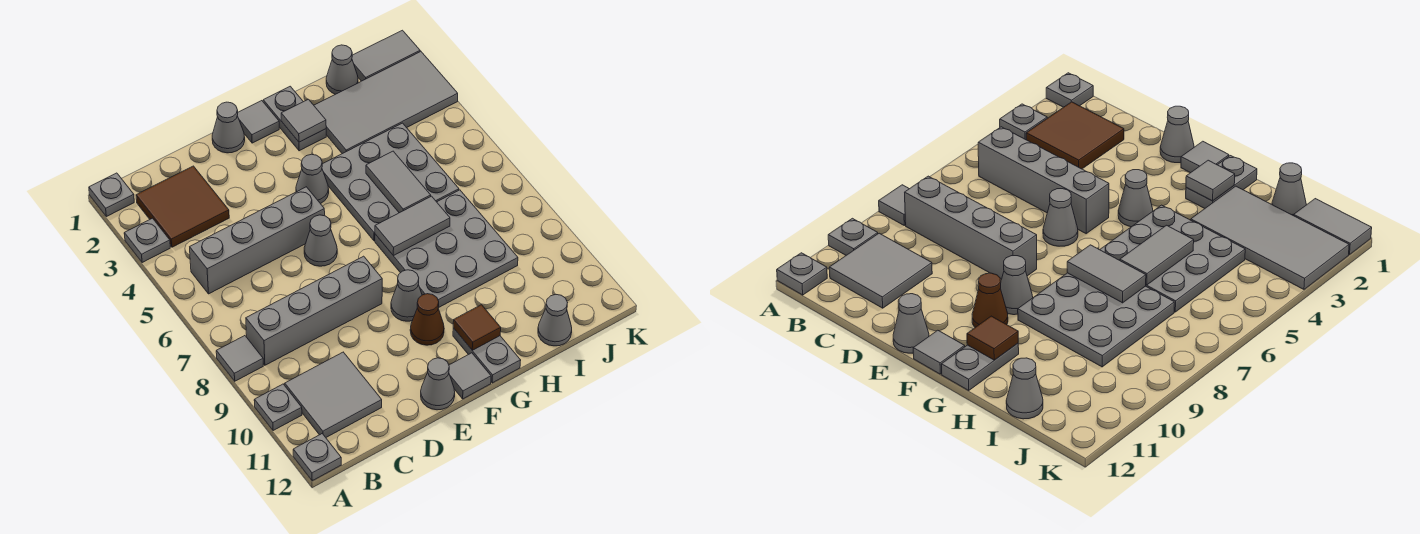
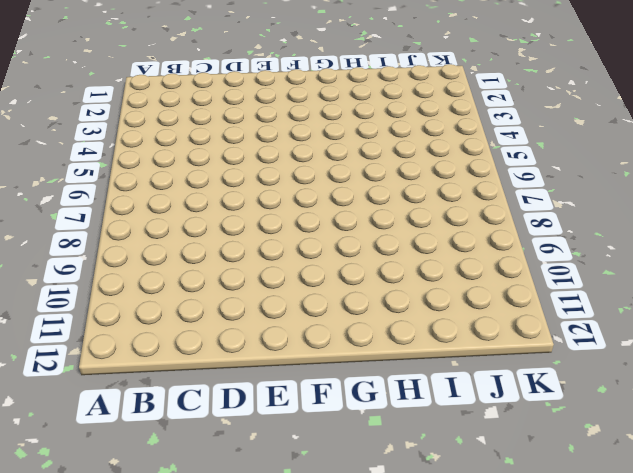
none -> grey 1x1 plate [89,173,134,217]
none -> grey 1x1 plate [124,218,170,263]
none -> grey 1x1 tile [216,336,263,381]

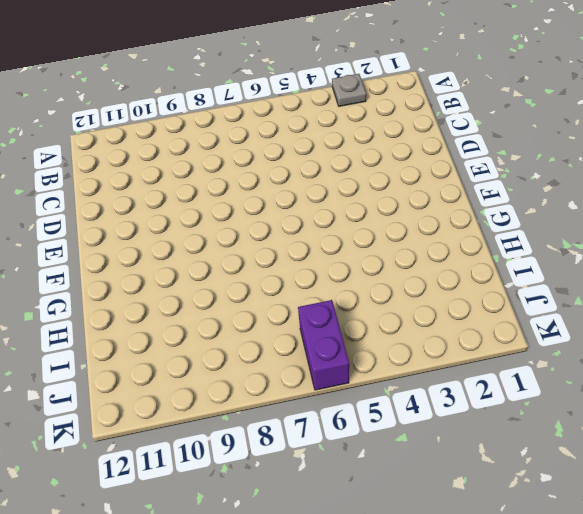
purple 1x2 brick [298,300,349,390] -> none
none -> grey 1x1 plate [89,173,134,217]
none -> grey 1x1 tile [216,336,263,381]
none -> grey 1x1 plate [254,384,302,431]

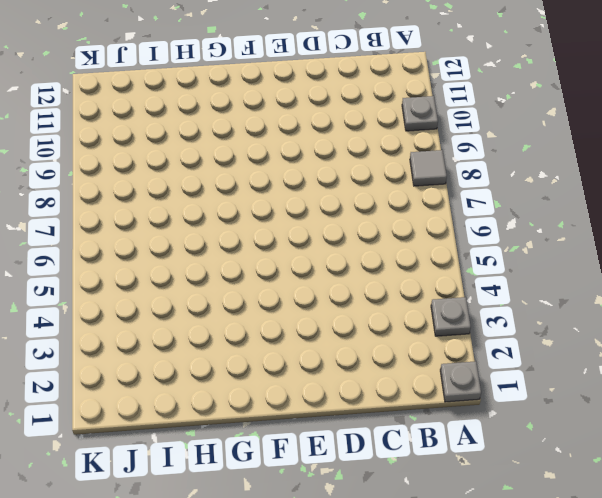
none -> grey 1x1 plate [293,434,341,481]
none -> brown 2x2 tile [136,166,229,247]
none -> grey 1x4 brick [190,187,325,294]

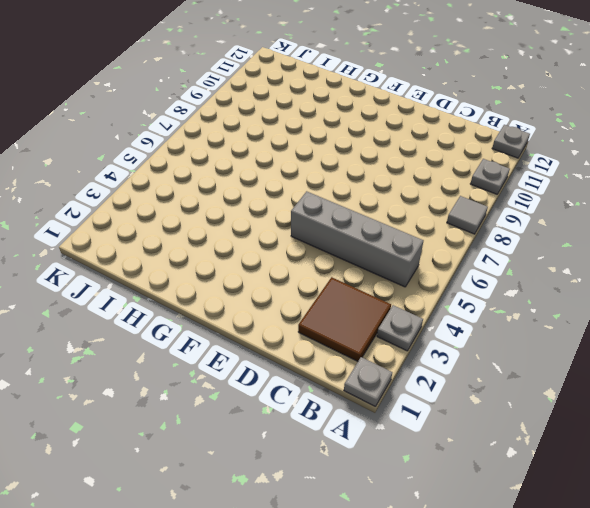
none -> grey 1x4 brick [246,256,382,365]
none -> grey 2x2 tile [285,352,382,437]
none -> grey 1x1 cone [212,102,245,153]

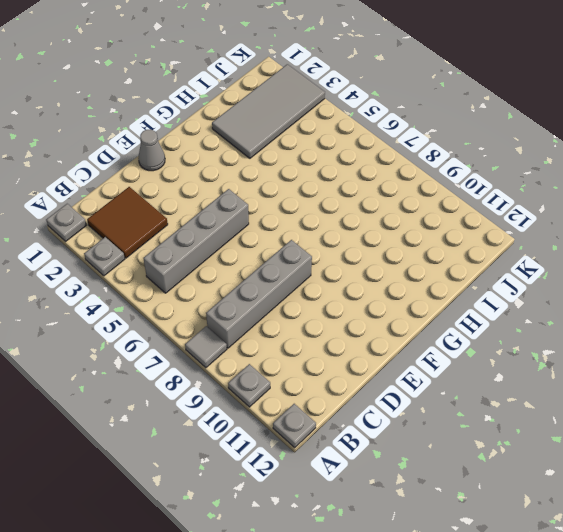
none -> grey 2x2 tile [285,352,382,437]
none -> grey 1x1 cone [304,215,337,266]
none -> grey 1x1 cone [421,358,455,410]

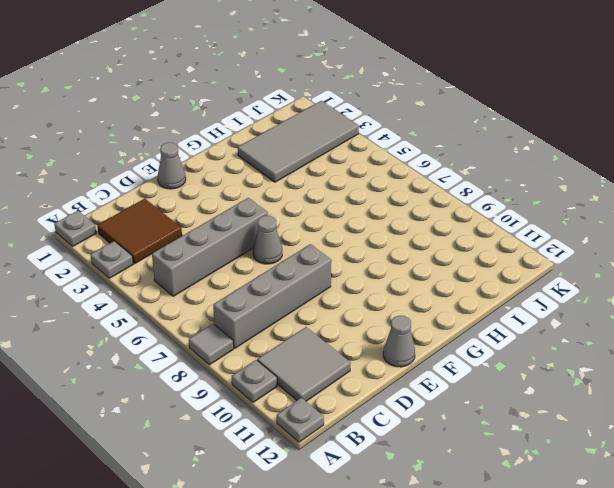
none -> grey 1x1 tile [237,101,279,143]
none -> grey 1x1 cone [296,154,329,204]
none -> grey 1x1 cone [391,270,422,321]

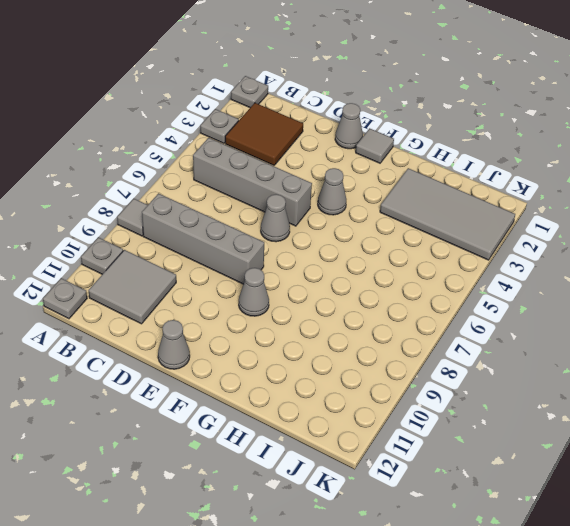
none -> brown 1x1 cone [410,294,444,345]
none -> grey 1x1 tile [449,353,491,399]
none -> grey 1x2 plate [263,86,326,151]

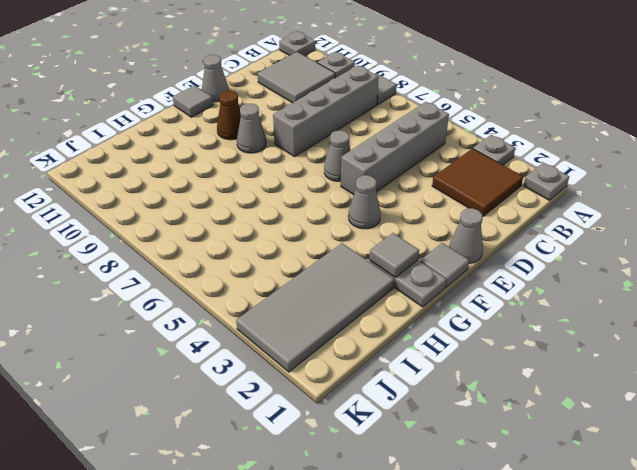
none -> grey 3x3 plate [322,123,459,241]
none -> grey 3x3 plate [375,190,518,308]
none -> grey 1x2 plate [453,328,521,383]

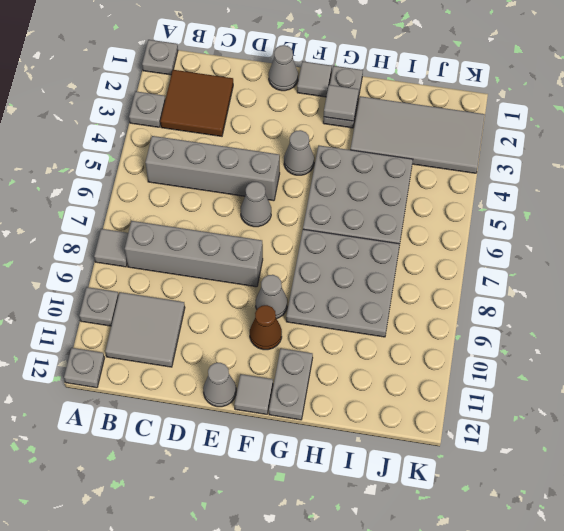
none -> grey 1x1 cone [326,45,358,94]
none -> grey 1x1 cone [538,295,572,346]
none -> grey 1x2 tile [352,30,420,81]

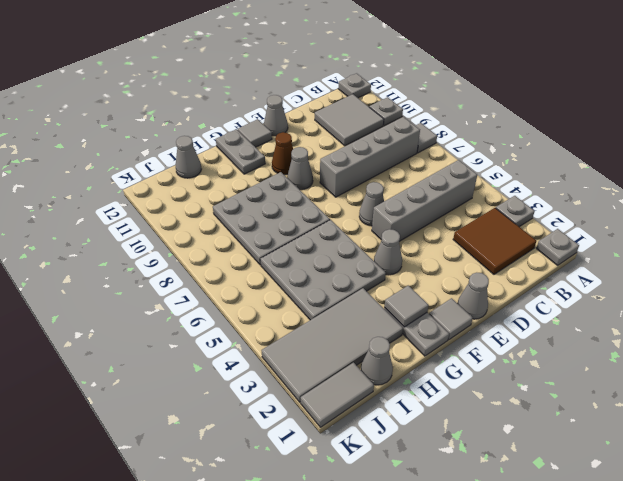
none -> grey 1x2 tile [375,196,450,256]
none -> brown 1x1 tile [453,305,501,350]
none -> grey 1x2 tile [366,151,431,213]

